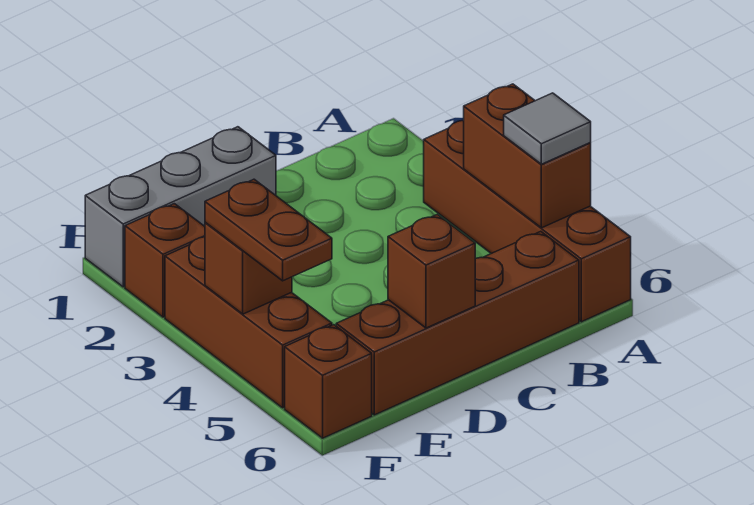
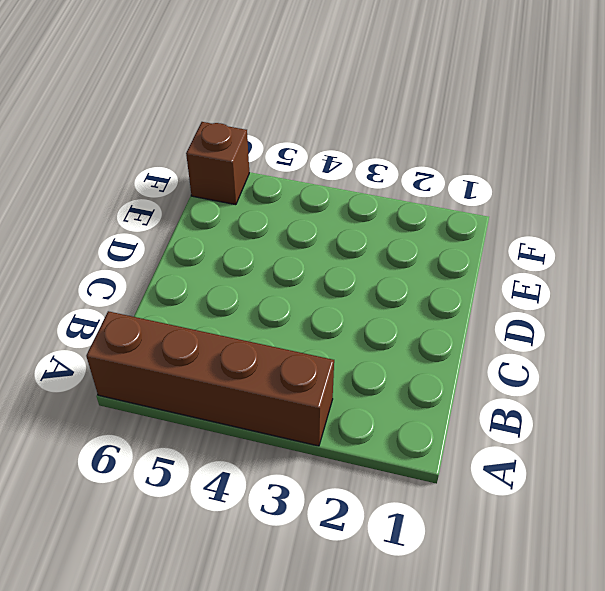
none -> brown 1x4 brick [336,231,579,415]
none -> grey 1x3 brick [85,127,276,287]

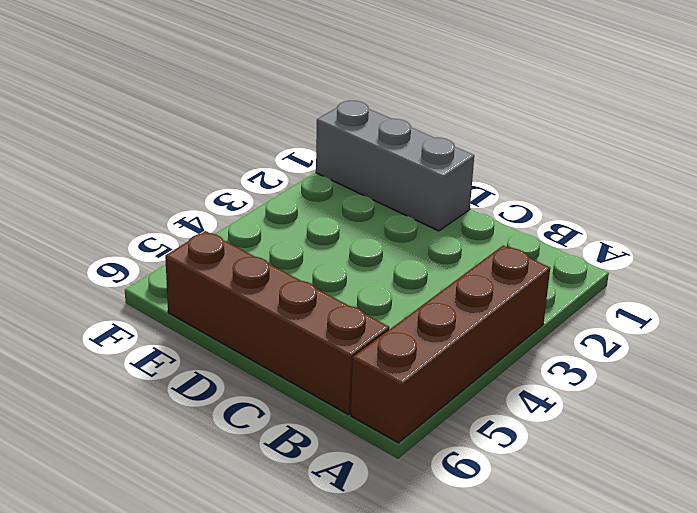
none -> brown 1x1 brick [125,204,205,317]
none -> brown 1x3 brick [165,237,332,408]

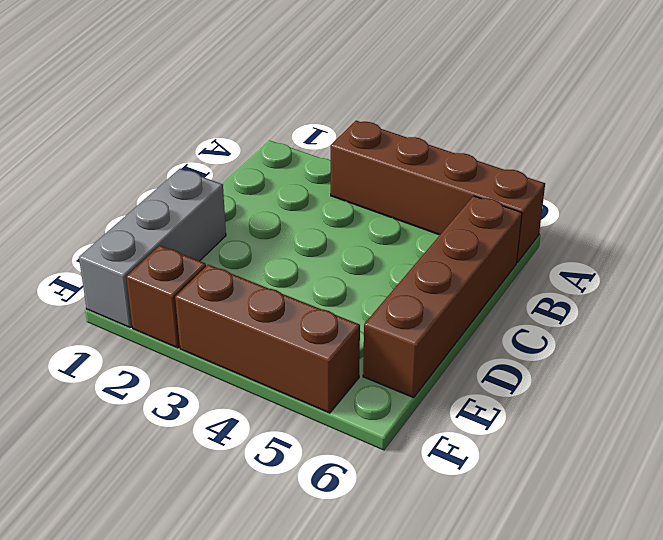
none -> brown 1x1 brick [285,325,372,438]
none -> brown 1x2 brick [464,84,591,228]

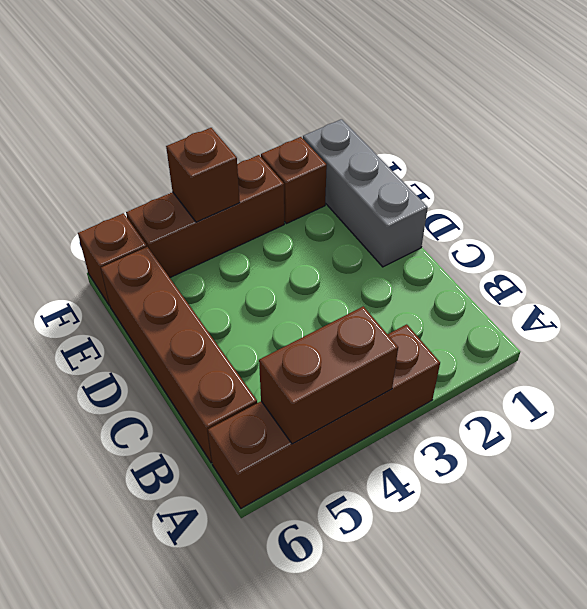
none -> brown 1x1 brick [388,214,475,328]
none -> grey 1x1 tile [504,93,591,164]

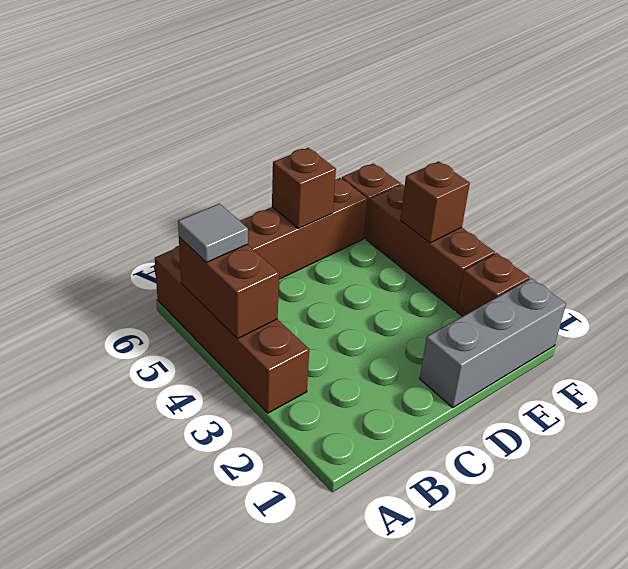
none -> brown 1x2 plate [205,179,332,281]

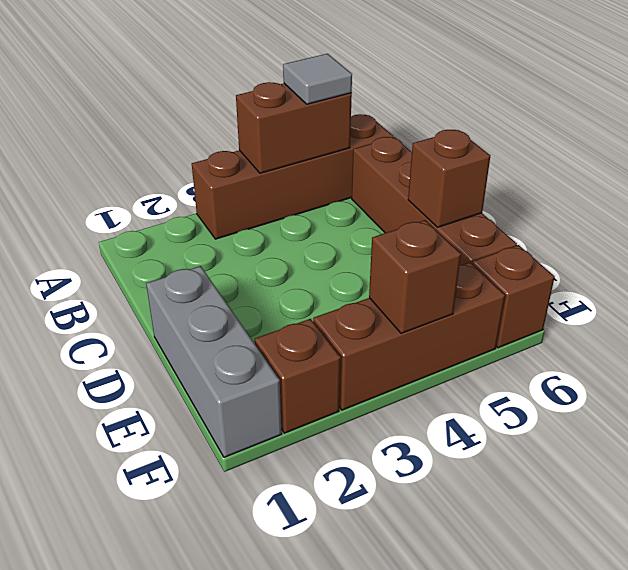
none -> brown 1x2 plate [205,179,332,281]

